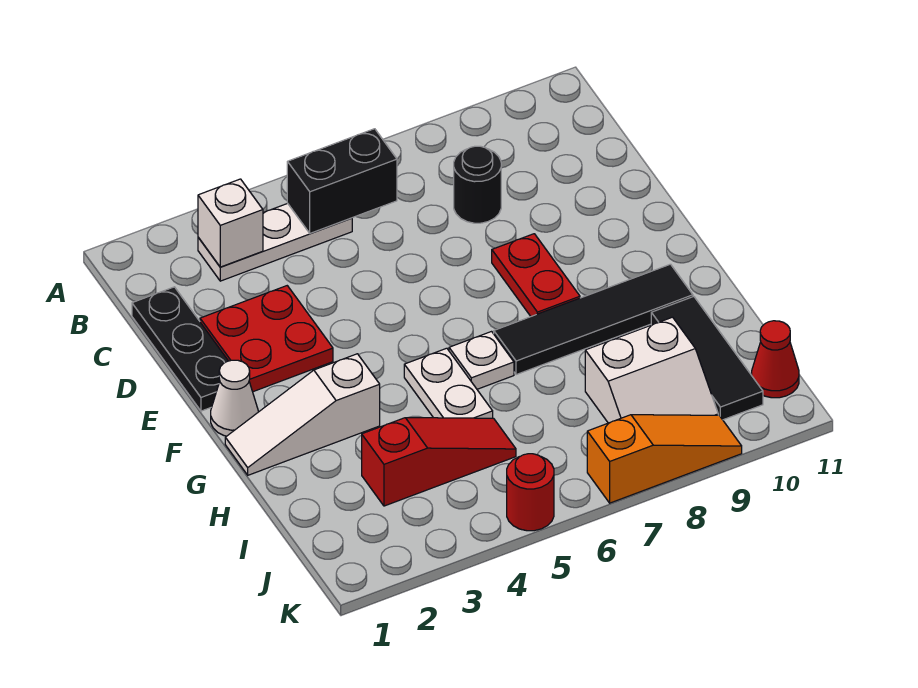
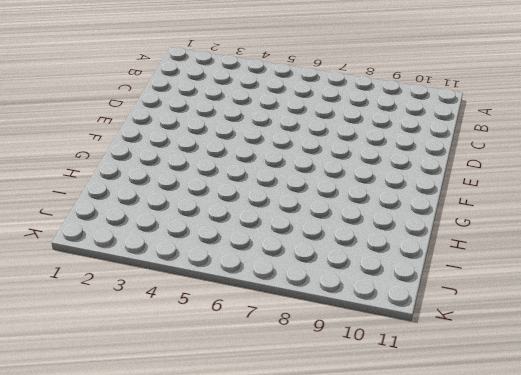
none -> white 1x3 plate [198,203,352,281]
none -> black 1x3 plate [132,287,228,411]
none -> black 1x1 round brick [454,146,501,223]

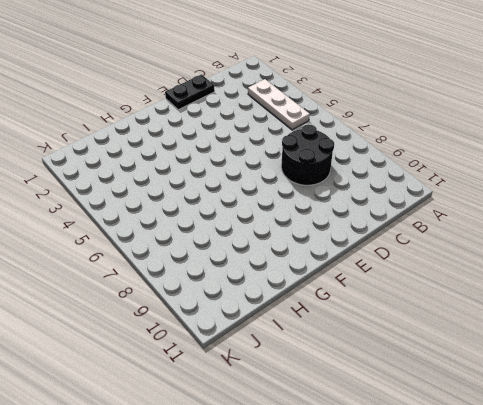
black 2x2 round brick [281,124,334,185] -> black 1x1 round brick [454,146,501,223]
black 1x2 plate [165,74,215,110] -> black 1x3 plate [132,287,228,411]
none -> red 2x2 plate [200,286,333,392]
none -> red 1x2 plate [492,234,580,316]
none -> white 1x1 cone [211,360,258,436]

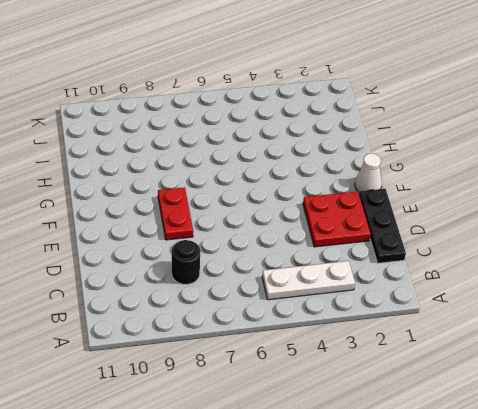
none -> white 1x3 slope [225,354,380,475]
none -> white 1x2 plate [404,348,493,418]
none -> white 1x1 plate [449,332,514,389]

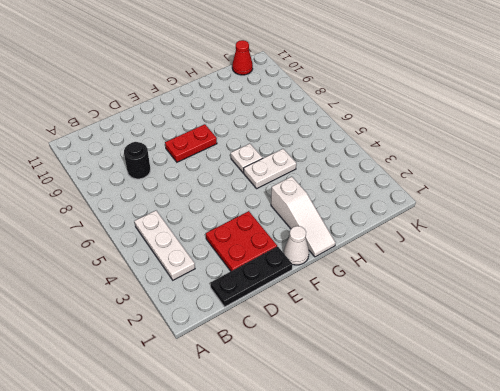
none -> black 1x4 tile [494,264,693,375]
none -> black 1x3 tile [651,297,763,420]
none -> red 1x3 slope [362,418,516,506]

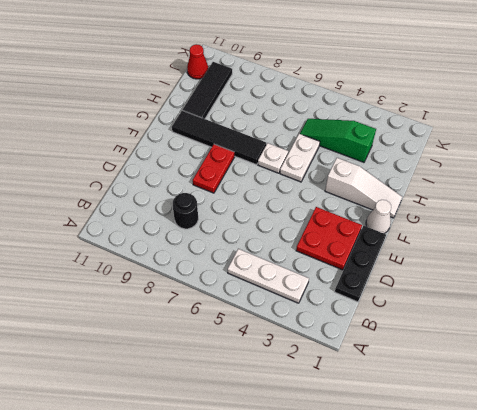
green 1x3 slope [300,119,376,162] -> red 1x3 slope [362,418,516,506]
none -> white 2x2 slope [585,317,718,423]
none -> red 1x1 round brick [507,454,554,531]
none -> orange 1x3 slope [587,415,742,503]

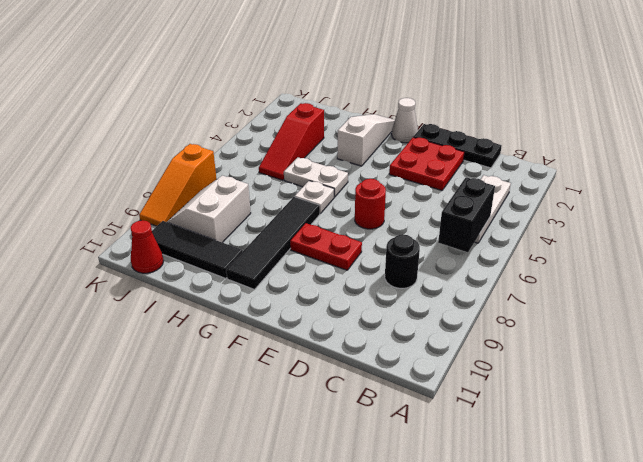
red 1x1 round brick [355,179,386,229] -> red 1x1 round brick moved to [507,454,554,531]
none -> white 1x1 brick [198,179,263,267]

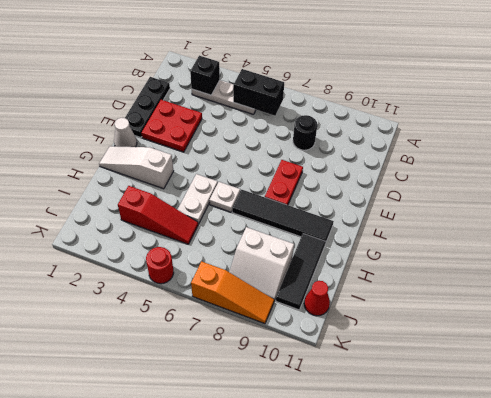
black 1x1 brick [190,56,220,95] -> white 1x1 brick [198,179,263,267]

